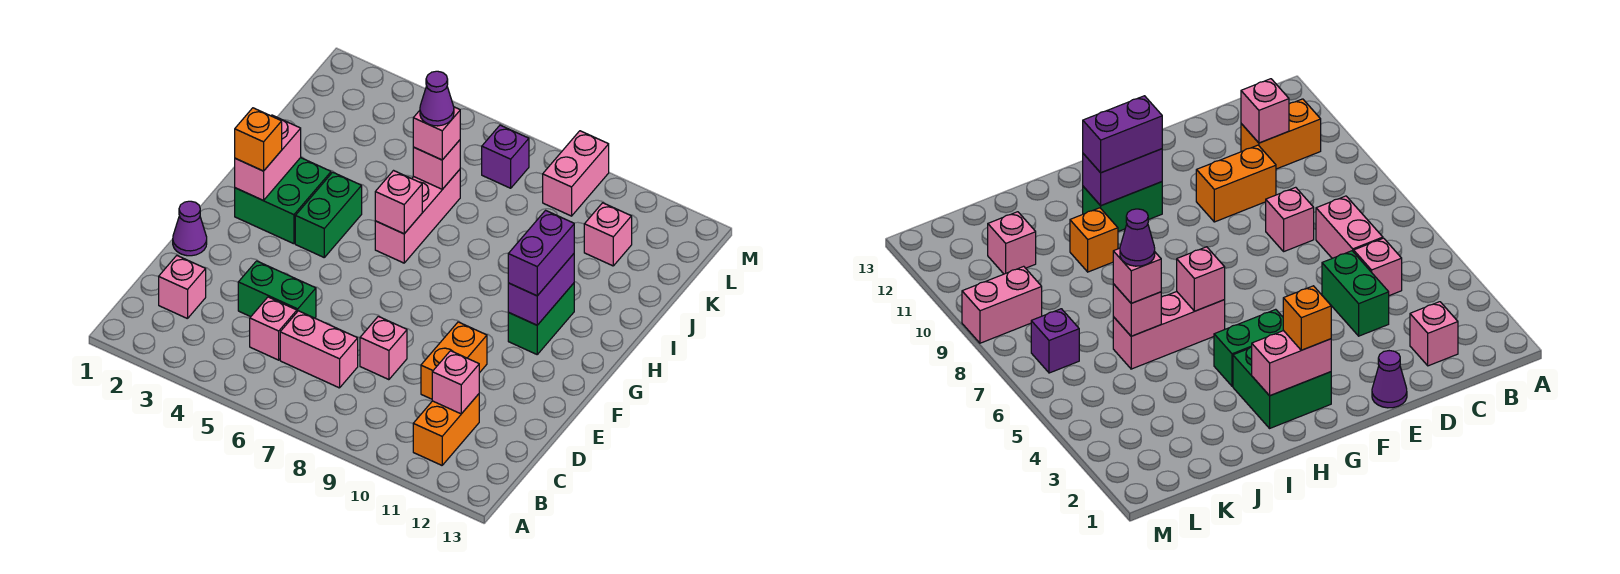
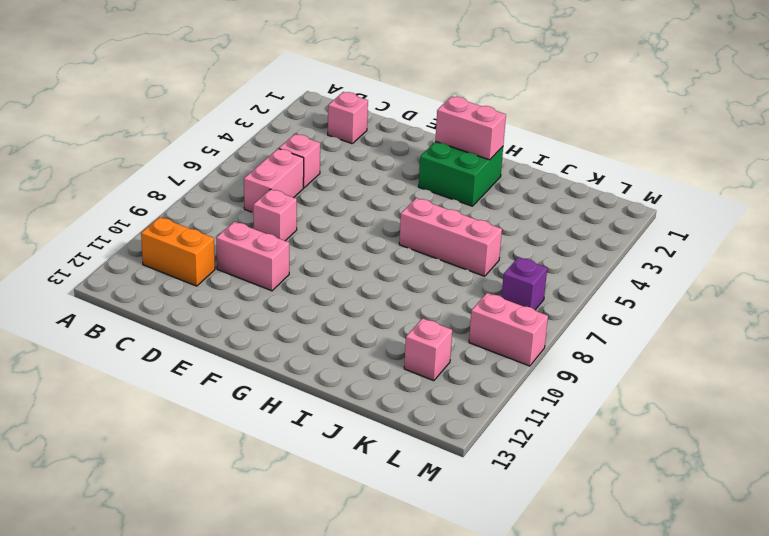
pink 1x2 brick [216,222,289,291] -> orange 1x2 brick [421,322,487,399]
none -> green 1x2 brick [238,261,316,318]
none -> purple 1x1 cone [173,201,207,256]
none -> green 1x2 brick [295,172,362,257]

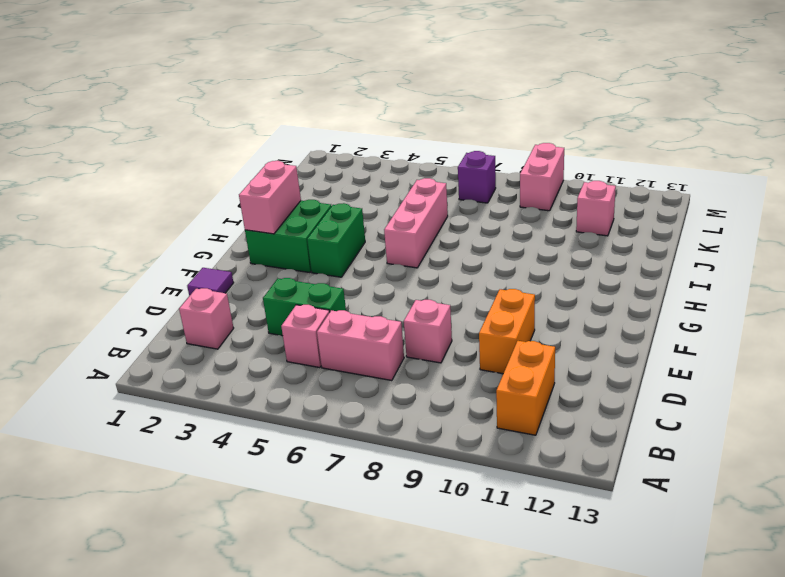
purple 1x1 tile [187,268,234,296] -> purple 1x1 cone [173,201,207,256]
none -> green 1x2 brick [508,283,574,354]
none -> orange 1x1 brick [1070,208,1118,272]
none -> pink 1x1 brick [432,351,479,414]

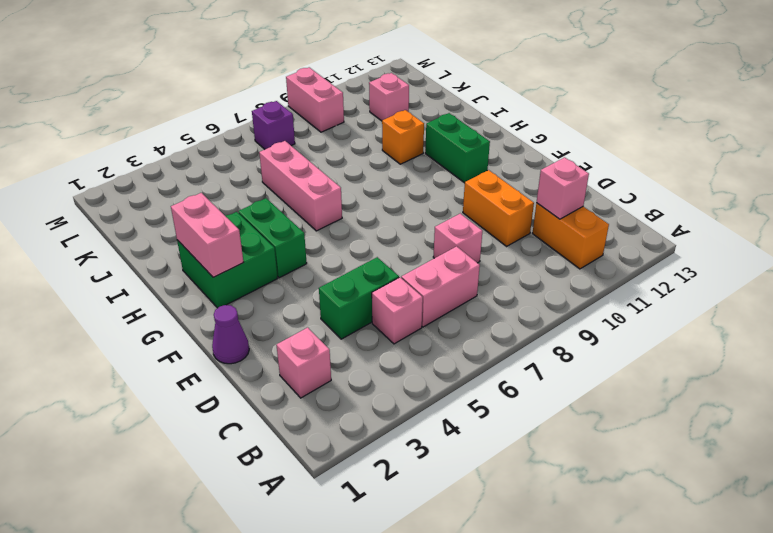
none -> purple 1x2 brick [508,254,574,325]
none -> pink 1x1 brick [375,171,422,234]
none -> pink 1x1 brick [413,140,460,189]

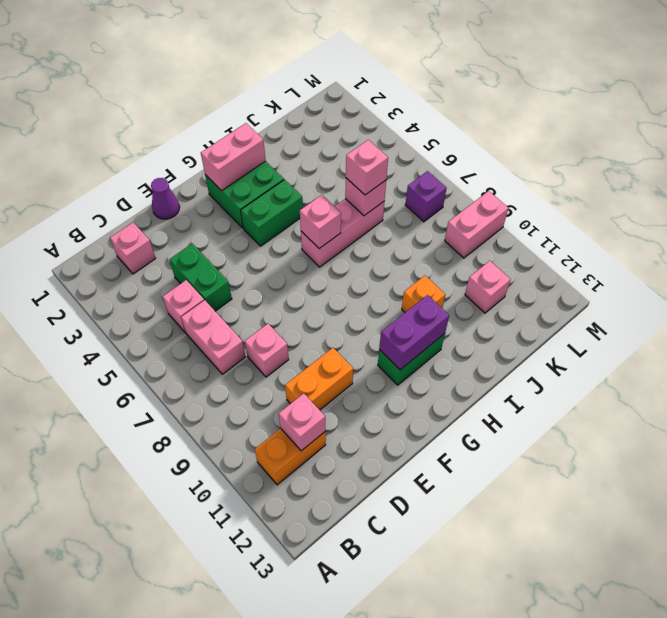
none -> orange 1x1 brick [235,108,282,171]
none -> purple 1x2 brick [508,210,574,296]
none -> purple 1x1 cone [420,71,454,126]

